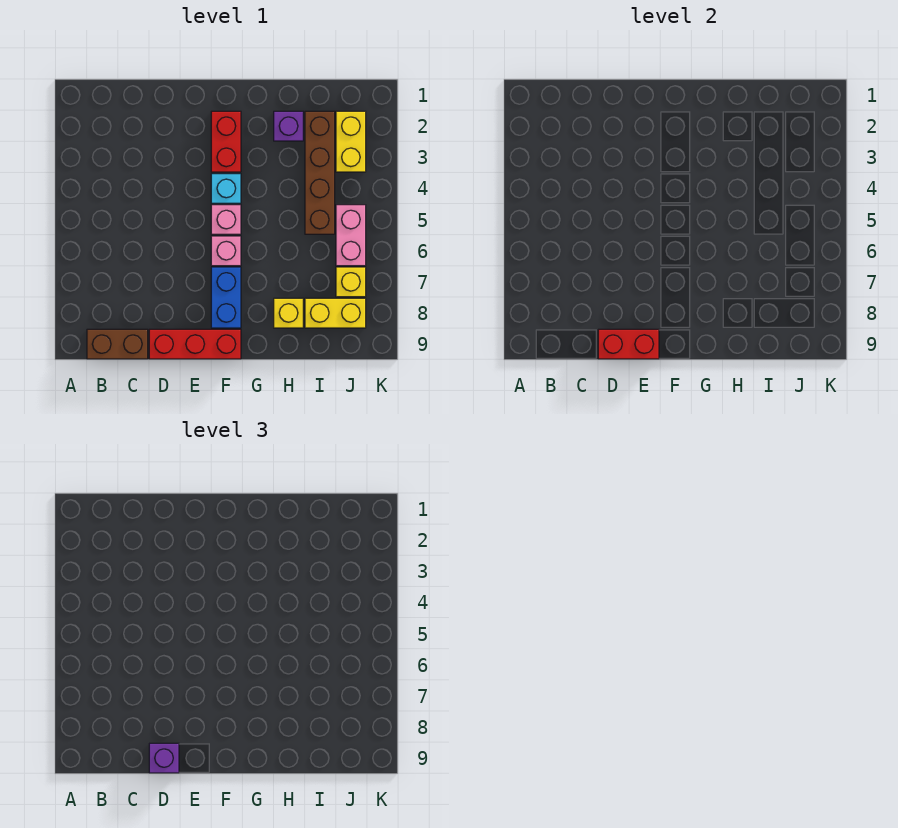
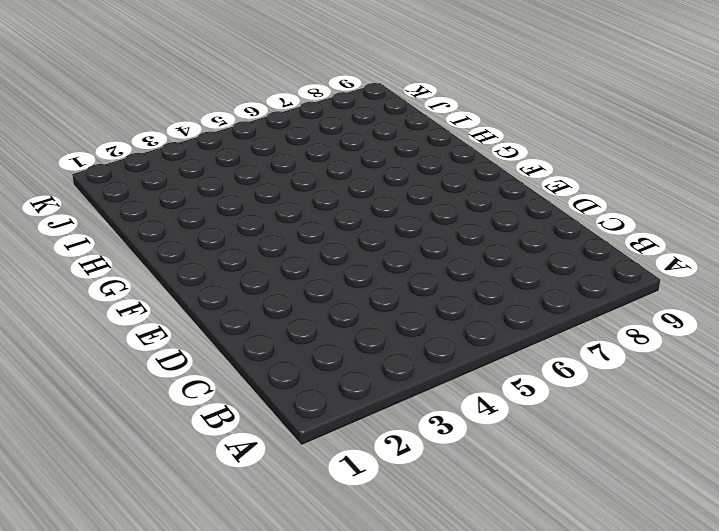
none -> brown 1x2 brick [87,329,148,359]
none -> red 1x3 brick [149,329,241,359]
none -> red 1x2 brick [211,111,241,172]

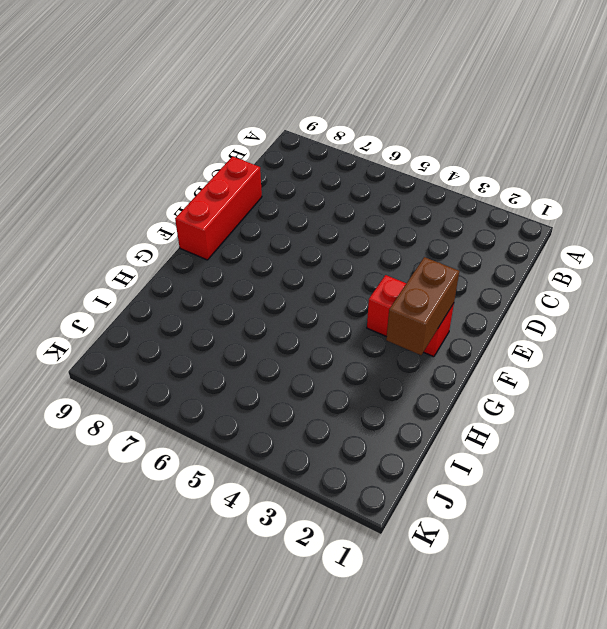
brown 1x2 brick [386,257,459,355] -> brown 1x2 brick moved to [87,329,148,359]
none -> cyan 1x1 brick [211,174,241,203]
none -> pink 1x1 brick [211,205,241,234]
none -> pink 1x1 brick [211,236,241,266]

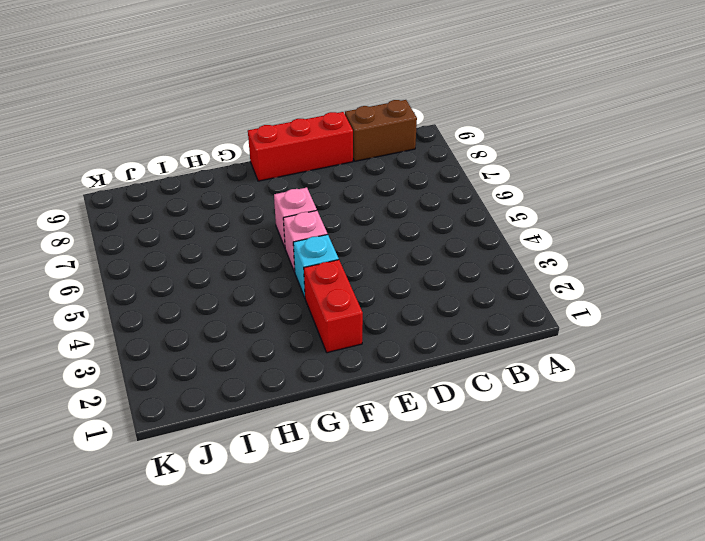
none -> blue 1x2 brick [211,267,241,328]
none -> purple 1x1 brick [274,111,303,141]
none -> yellow 1x1 brick [274,298,303,328]

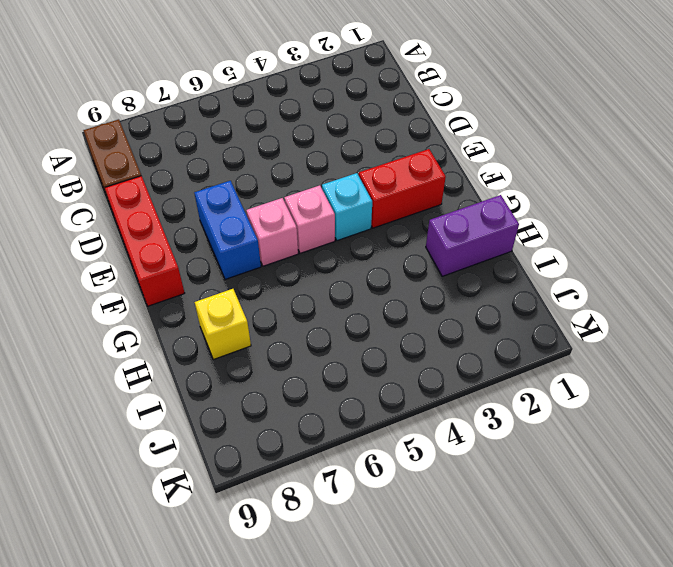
blue 1x2 brick [194,181,261,279] -> blue 1x2 brick turned to [211,267,241,328]
purple 1x2 brick [426,195,519,276] -> purple 1x1 brick [274,111,303,141]
none -> brown 1x4 brick [305,111,335,234]
none -> yellow 1x2 brick [305,298,366,328]
none -> yellow 1x2 brick [336,111,366,172]

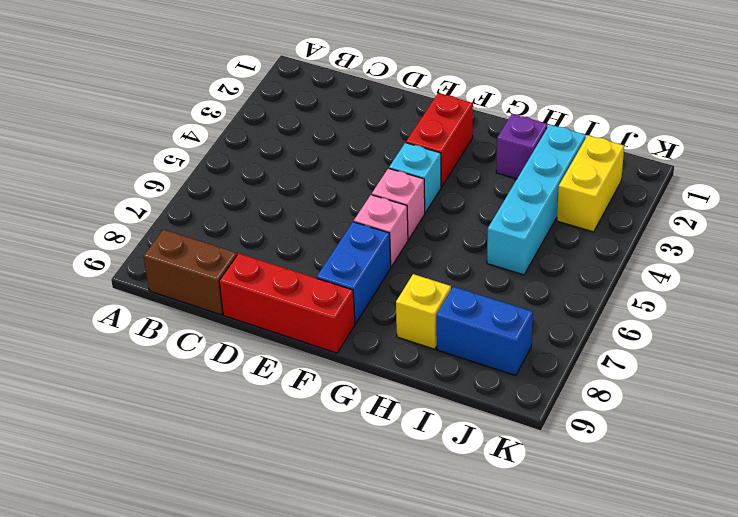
cyan 1x4 brick [487,125,586,275] -> brown 1x4 brick [305,111,335,234]
blue 1x2 brick [436,287,533,375] -> yellow 1x2 brick [305,298,366,328]
none -> pink 1x2 brick [336,205,366,266]
none -> yellow 1x1 brick [336,267,366,297]
none -> red 1x2 brick [598,329,659,359]

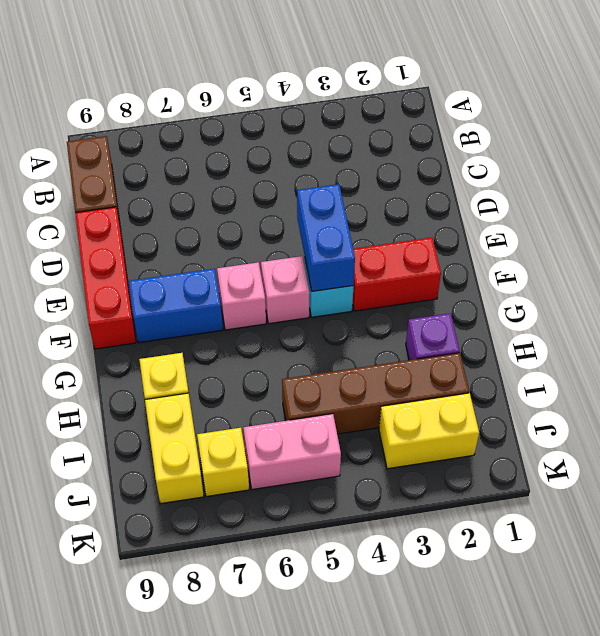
blue 1x2 brick [297,184,355,291] -> none
none -> red 1x2 brick [598,329,659,359]
none -> purple 1x1 brick [149,743,179,773]

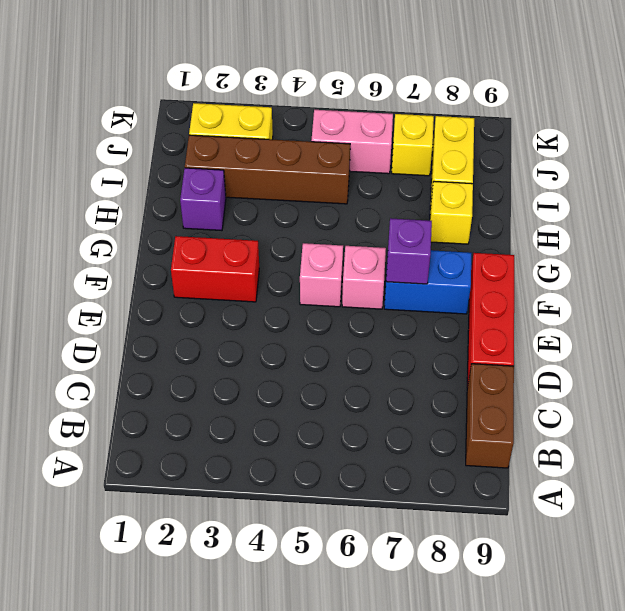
purple 1x1 brick [386,218,432,284] -> purple 1x1 brick moved to [149,743,179,773]
none -> cyan 1x1 brick [211,174,241,203]
none -> red 1x2 brick [598,329,659,359]

